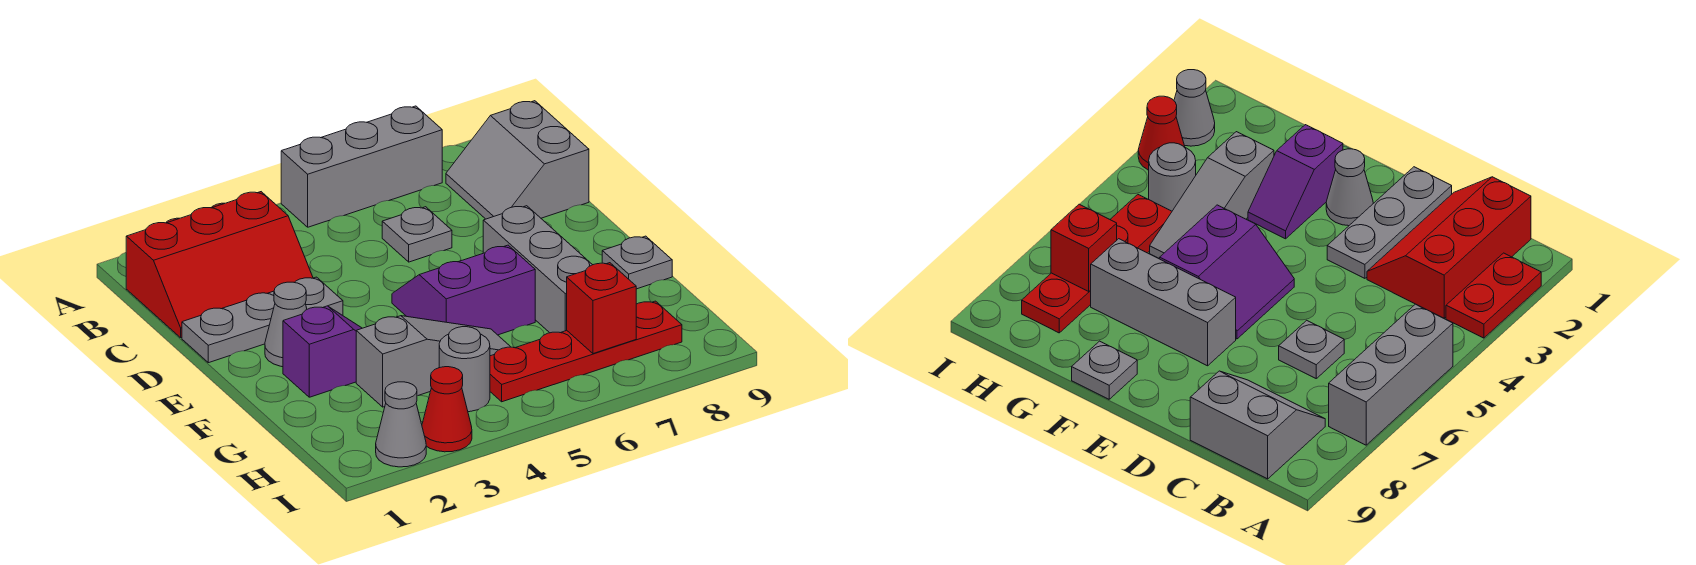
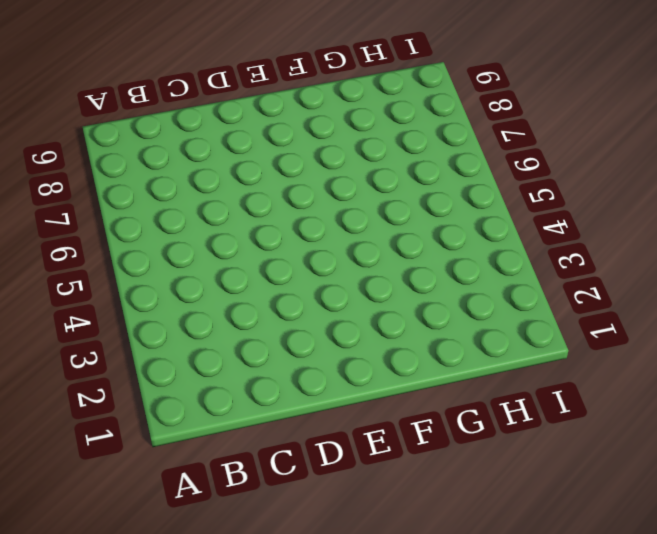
none -> red 1x2 plate [1446,253,1541,338]
none -> grey 1x3 brick [281,106,442,227]
none -> red 2x3 slope [126,192,313,338]

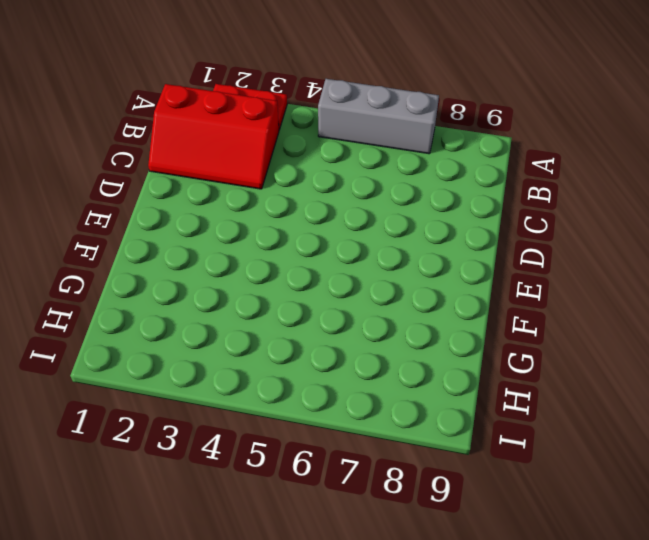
none -> grey 2x2 slope [446,101,589,219]
none -> grey 1x1 plate [382,207,452,262]
none -> grey 1x3 plate [182,277,343,363]

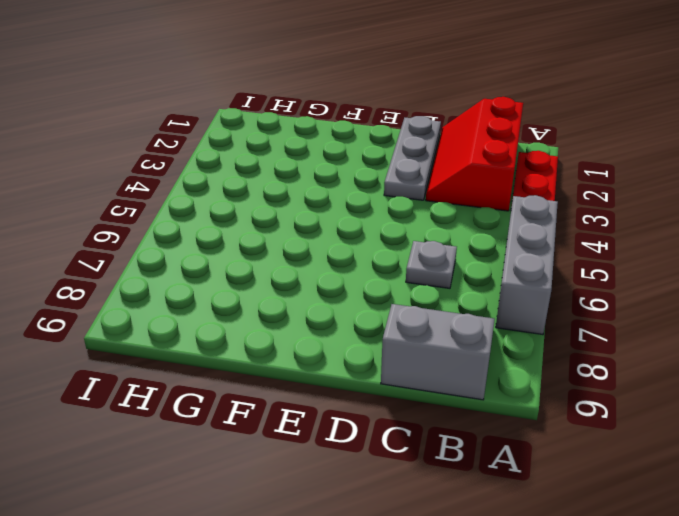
none -> grey 1x1 cone [265,282,307,367]
none -> purple 2x2 slope [392,245,535,335]
none -> grey 1x3 brick [483,206,592,333]

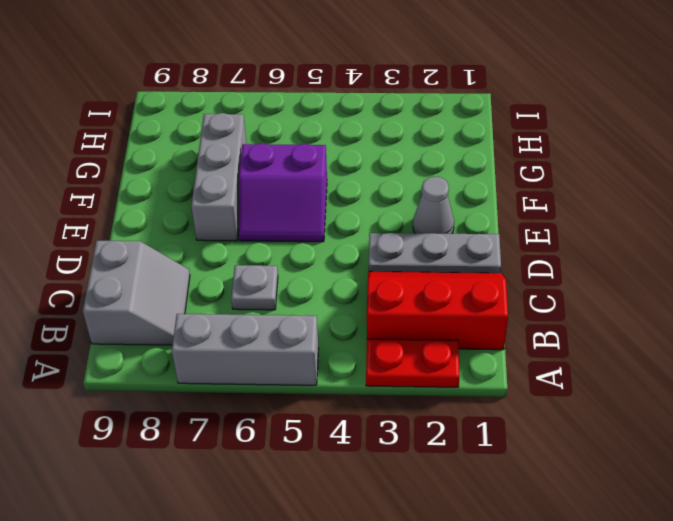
none -> purple 1x2 slope [283,306,362,397]
none -> grey 1x1 plate [602,236,672,289]
none -> grey 1x3 slope [356,316,510,407]

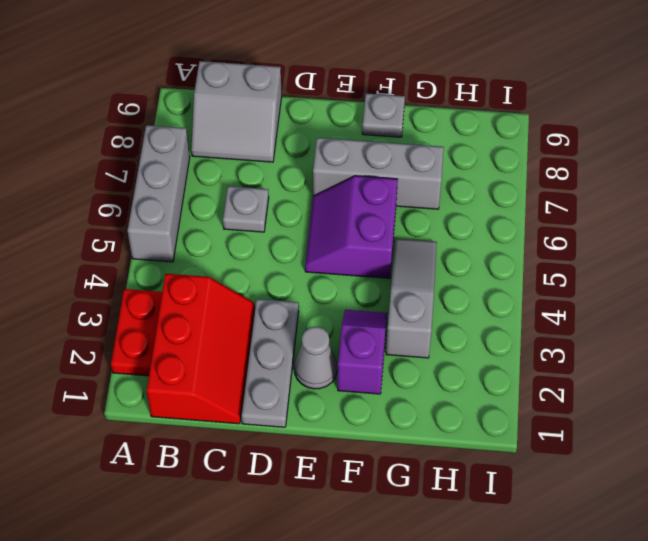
none -> grey 1x1 round brick [439,327,490,412]
none -> red 1x4 plate [490,301,682,402]
none -> grey 1x1 cone [376,382,426,467]

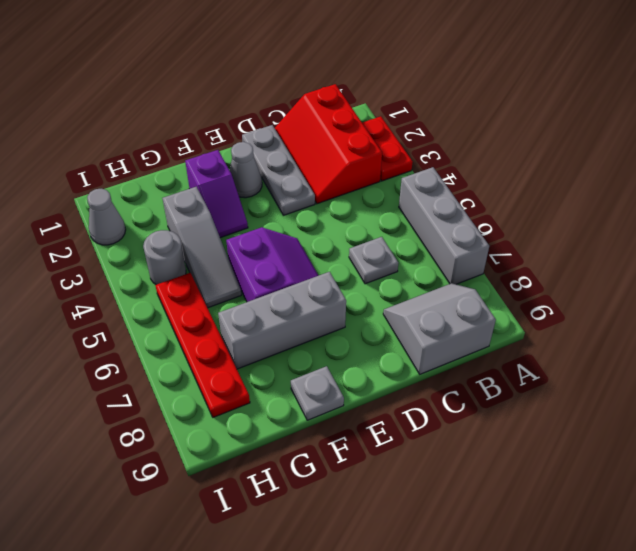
none -> red 1x1 cone [422,367,472,452]
none -> red 1x1 brick [567,263,636,354]

